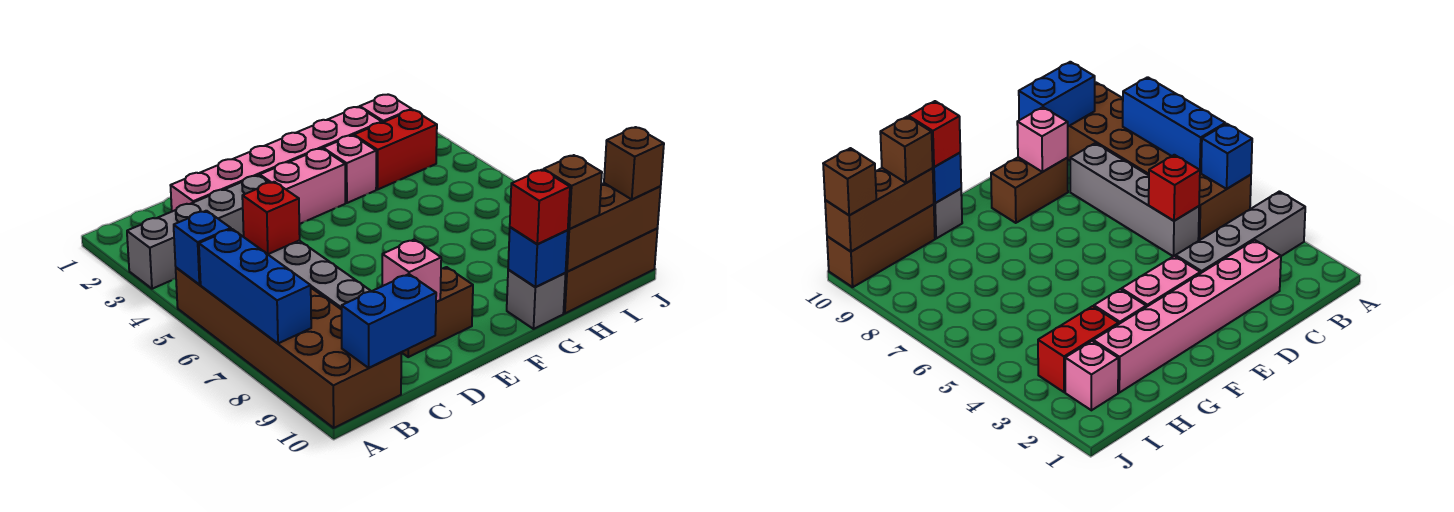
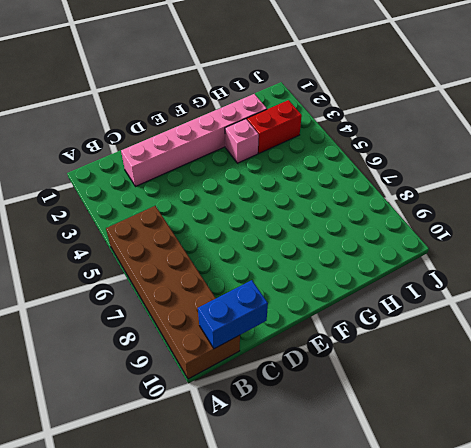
none -> grey 1x4 brick [127,175,269,289]
none -> grey 1x4 brick [268,241,371,310]
none -> brown 1x2 brick [401,267,473,357]

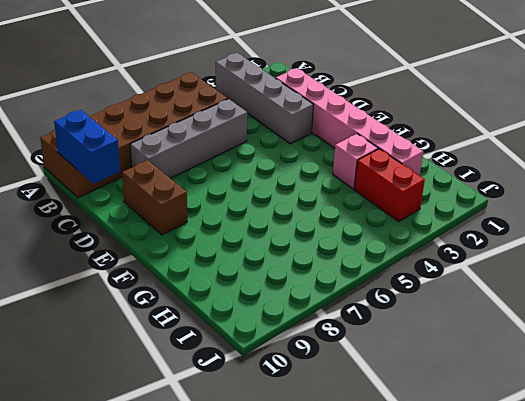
none -> pink 1x2 brick [260,148,345,224]
none -> grey 1x1 brick [507,270,566,329]
none -> brown 1x3 brick [564,229,657,313]

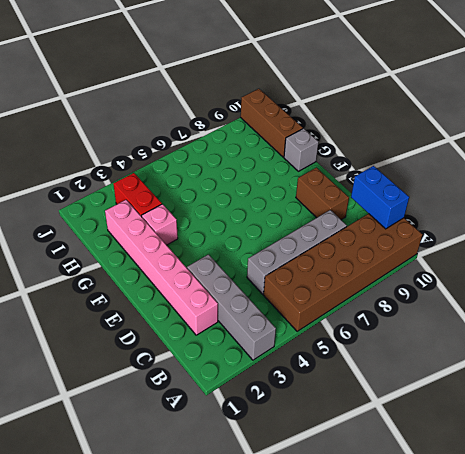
none -> pink 1x2 brick [260,148,345,224]
none -> pink 1x1 brick [360,95,412,122]
none -> blue 1x1 brick [174,211,231,285]

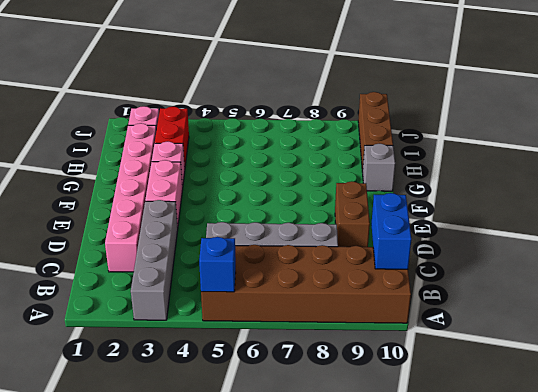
none -> blue 1x3 brick [199,229,311,343]
none -> red 1x1 brick [242,182,300,254]
none -> pink 1x1 brick [382,239,441,302]

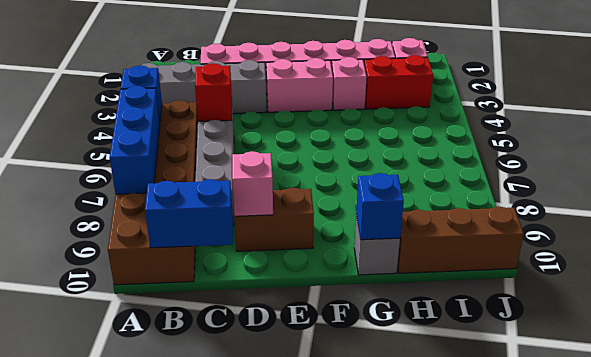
none -> brown 1x3 brick [566,183,661,272]
none -> red 1x1 brick [510,170,570,244]
none -> brown 1x1 brick [544,155,602,229]

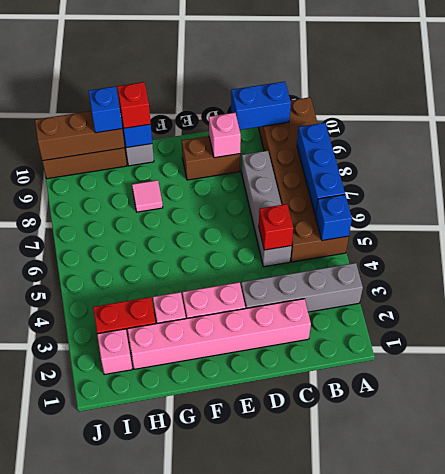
pink 1x1 tile [132,180,163,212] -> none
blue 1x1 brick [88,86,122,133] -> brown 1x1 brick [544,155,602,229]
none -> brown 1x1 brick [604,127,664,199]

